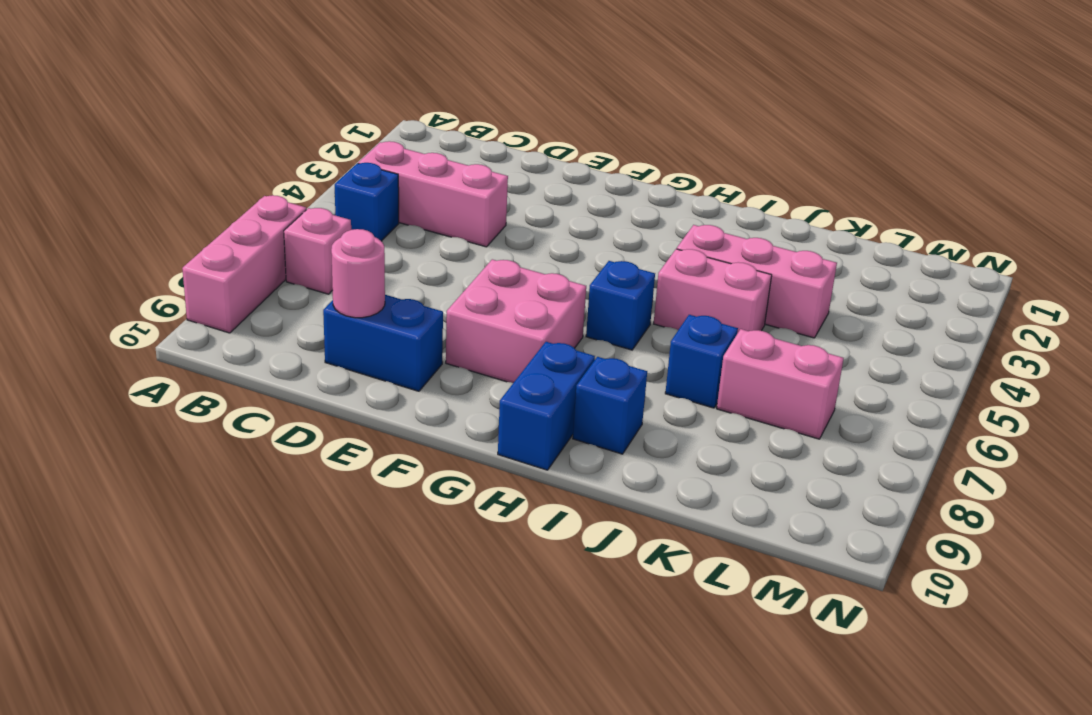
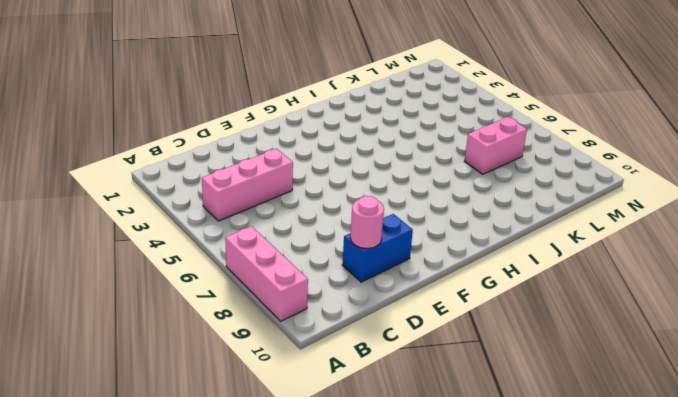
none -> blue 1x1 brick [335,163,399,241]
none -> pink 1x1 brick [284,208,351,294]
none -> pink 2x2 brick [446,259,586,383]

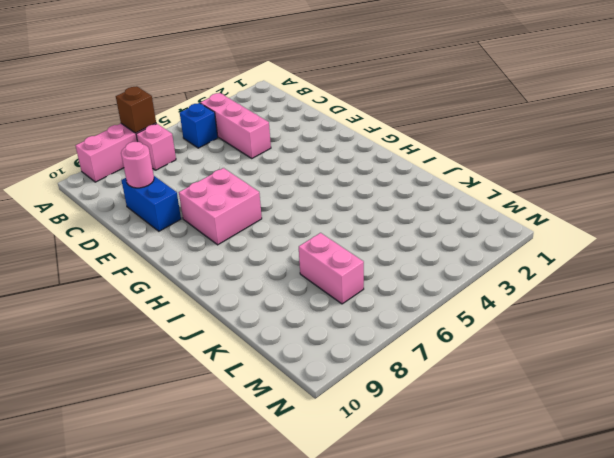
brown 1x1 brick [116,86,156,133] -> none
none -> blue 1x1 brick [586,261,655,350]
none -> blue 1x2 brick [498,342,595,470]
none -> pink 1x3 brick [677,225,837,338]

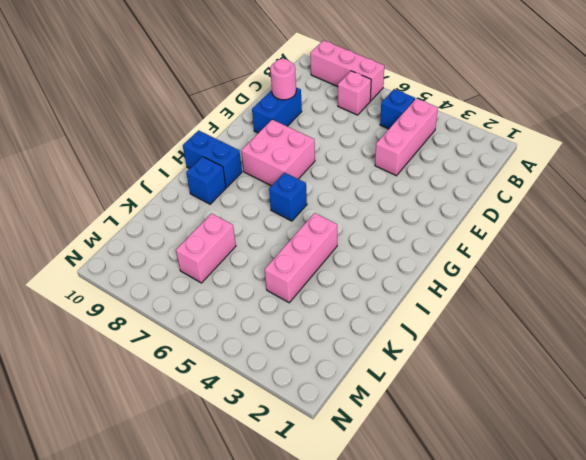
none -> pink 1x2 brick [654,249,772,333]
none -> blue 1x1 brick [665,315,738,408]

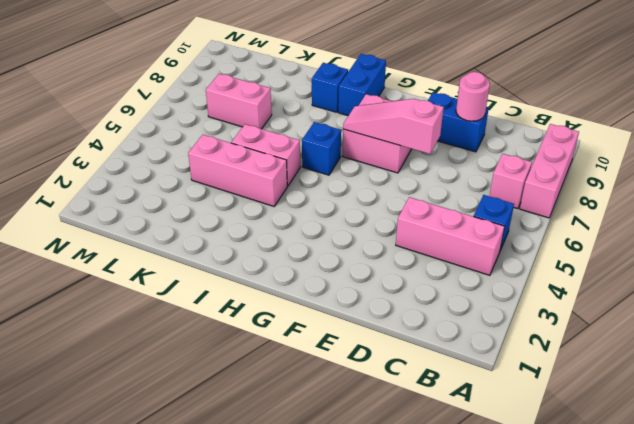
pink 1x3 slope [343,99,444,154] -> none
none -> blue 1x1 brick [665,315,738,408]

